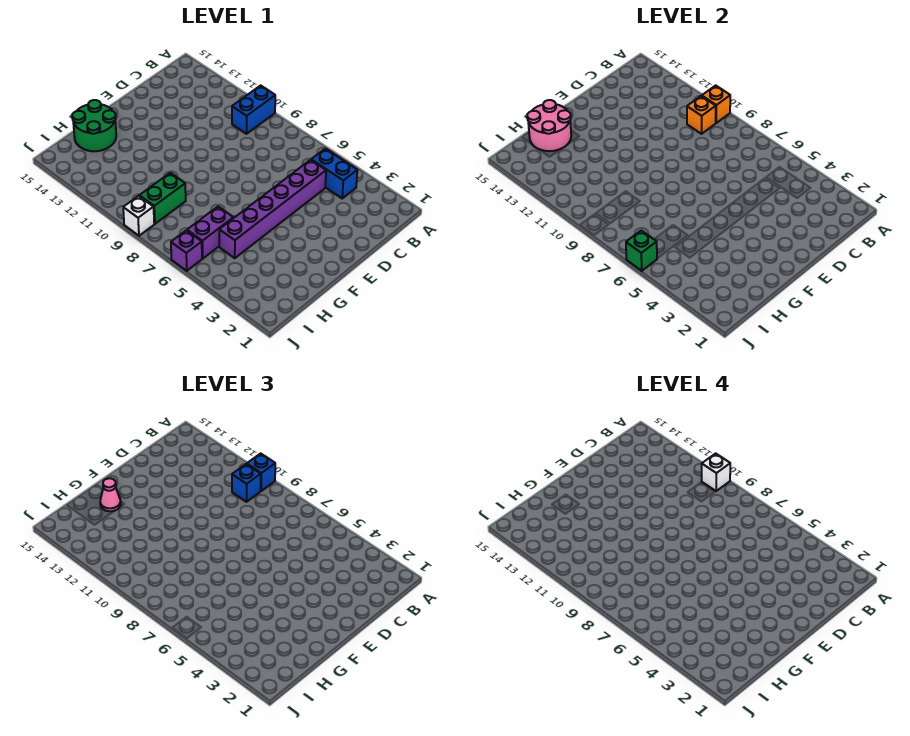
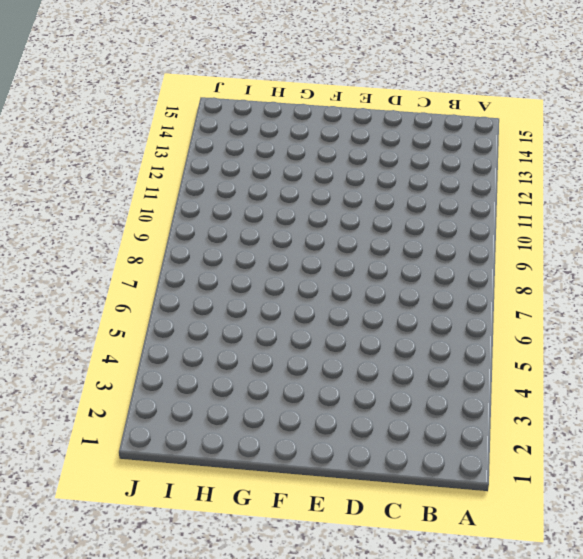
none -> blue 1x2 brick [232,85,275,134]
none -> blue 1x2 brick [311,149,357,198]
none -> purple 1x6 brick [219,160,326,258]

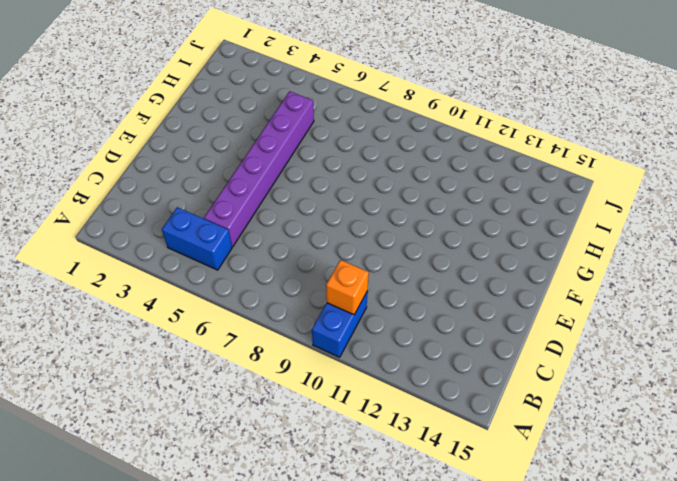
none -> green 2x2 round brick [72,100,116,151]
none -> purple 1x2 brick [187,207,233,258]
none -> green 1x2 brick [139,173,186,224]

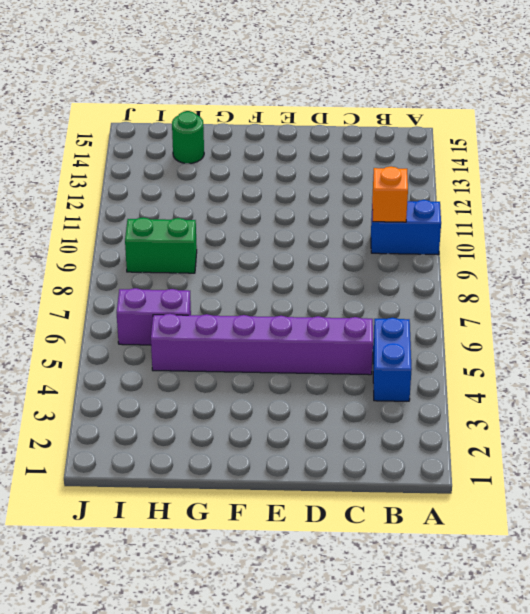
green 1x1 round brick [172,111,204,163] -> green 2x2 round brick [72,100,116,151]
none -> purple 1x1 brick [171,230,202,271]
none -> white 1x1 brick [123,196,154,236]
none -> orange 1x1 brick [702,85,730,123]

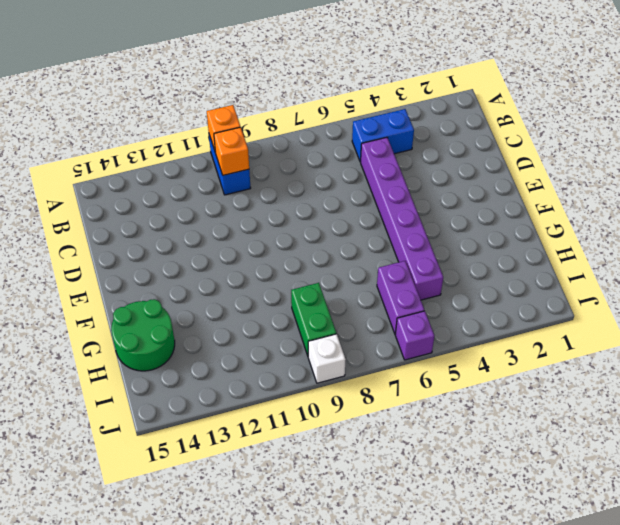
none -> pink 2x2 round brick [527,100,571,151]
none -> green 1x1 brick [626,230,657,271]
none -> blue 1x1 brick [247,453,275,491]

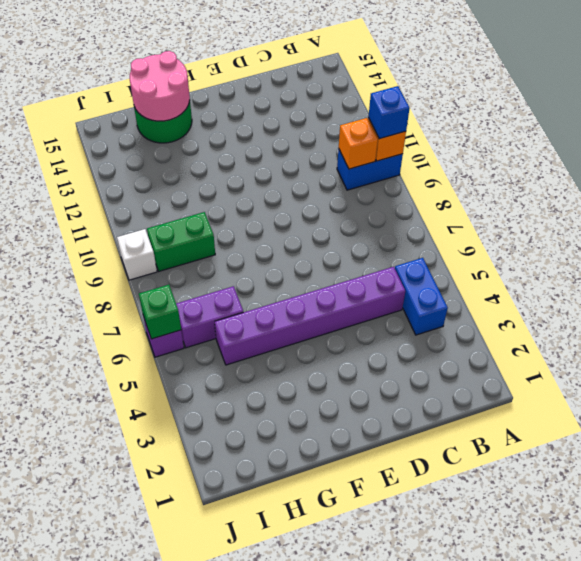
none -> blue 1x1 brick [232,464,261,502]
none -> pink 1x1 cone [100,478,121,511]
none -> white 1x1 brick [702,453,730,491]

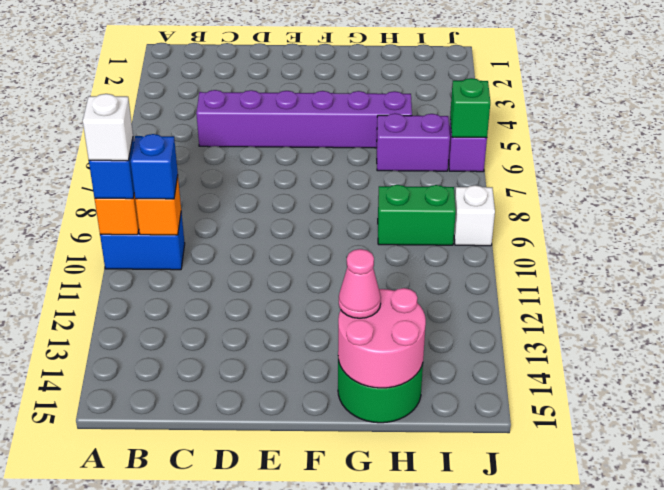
none -> blue 1x2 brick [311,149,357,198]

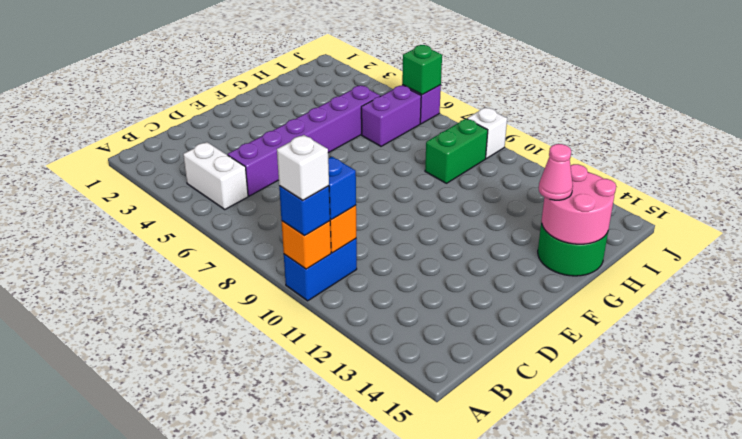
white 1x2 brick [183,142,248,209] -> blue 1x2 brick [311,149,357,198]

